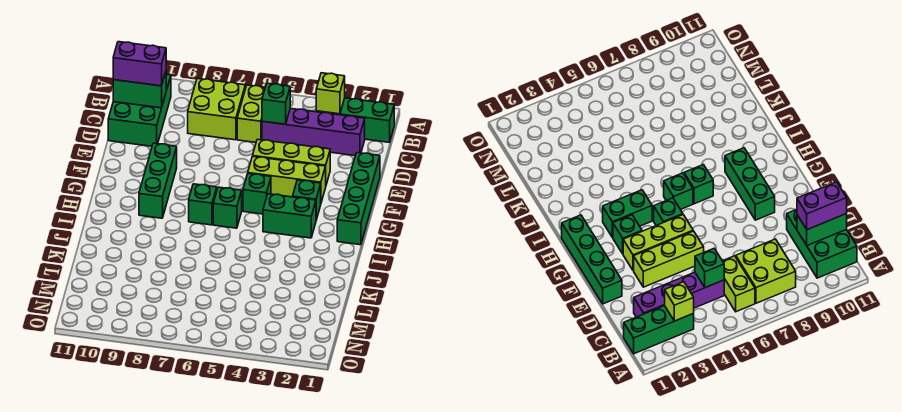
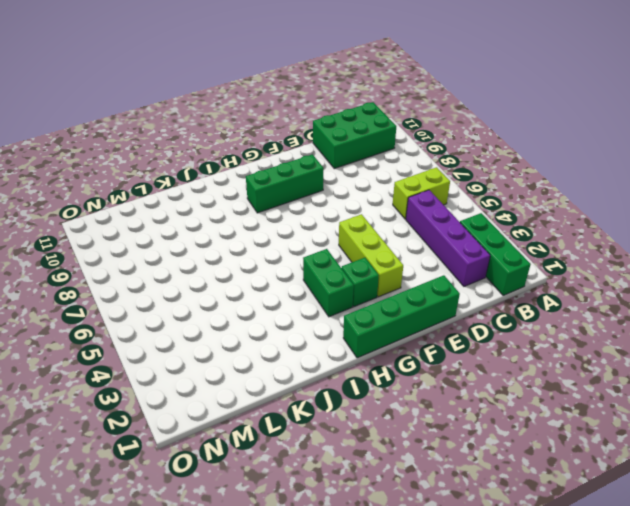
none -> lime 2x2 brick [188,78,245,140]
none -> lime 1x3 brick [253,139,330,184]
none -> green 1x1 brick [243,173,271,214]

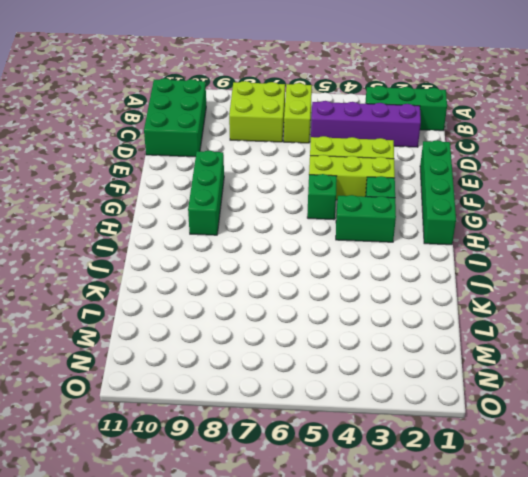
none -> green 1x1 brick [213,187,242,228]
none -> green 1x1 brick [189,184,217,225]
none -> lime 1x1 brick [316,73,345,114]

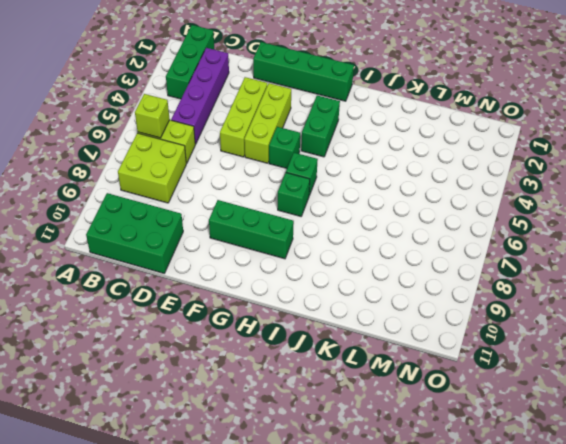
lime 1x1 brick [135,94,170,138] -> lime 1x1 brick moved to [316,73,345,114]
none -> green 1x1 brick [293,180,321,220]
none -> green 1x1 brick [262,83,290,124]
none -> green 1x2 brick [113,72,166,108]

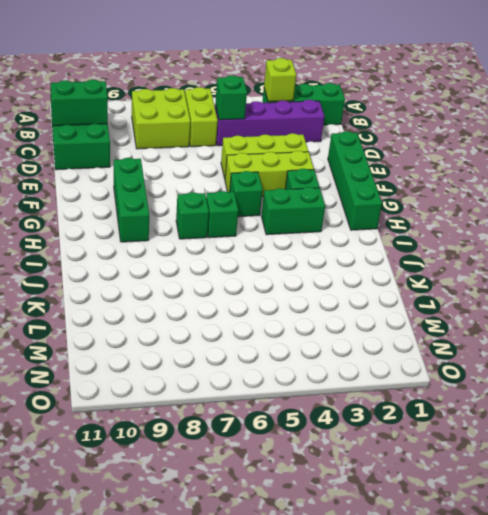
none -> purple 1x2 brick [113,42,166,86]

